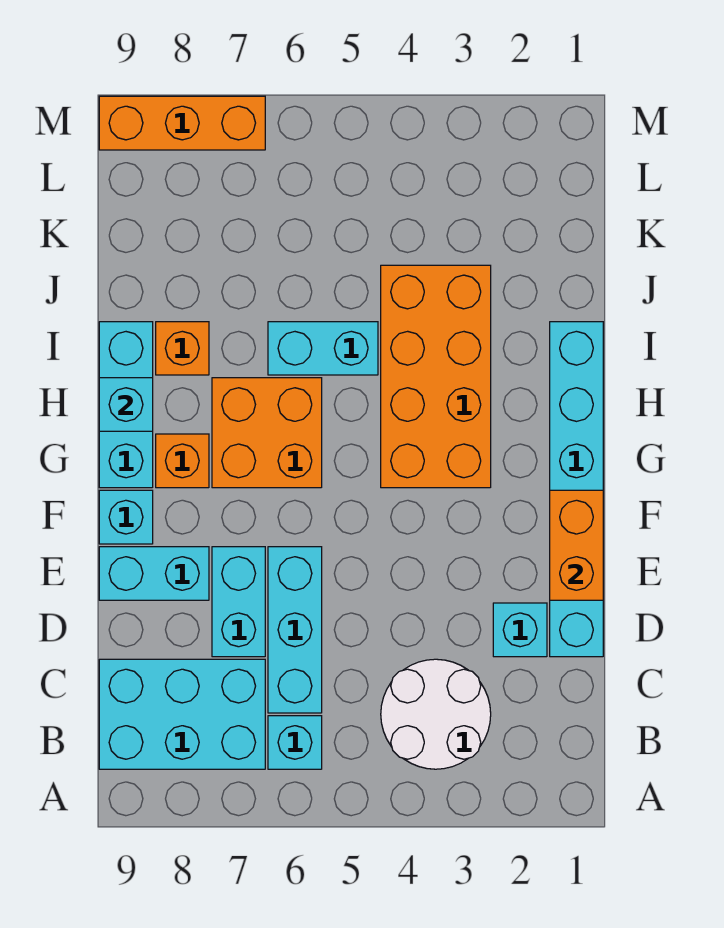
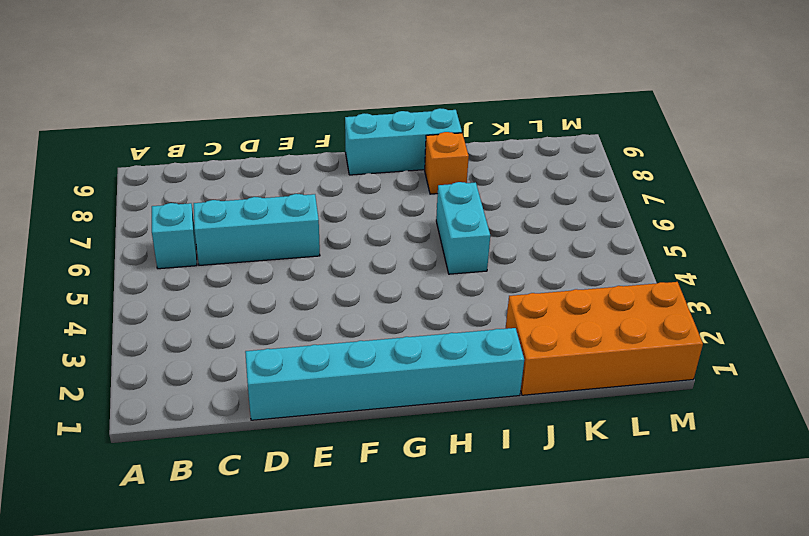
orange 2x4 brick [505,282,703,395] -> orange 2x4 brick moved to [381,265,491,488]
none -> white 2x2 round brick [381,659,491,769]
none -> cyan 2x3 brick [99,659,265,769]
none -> cyan 1x1 brick [493,603,547,657]

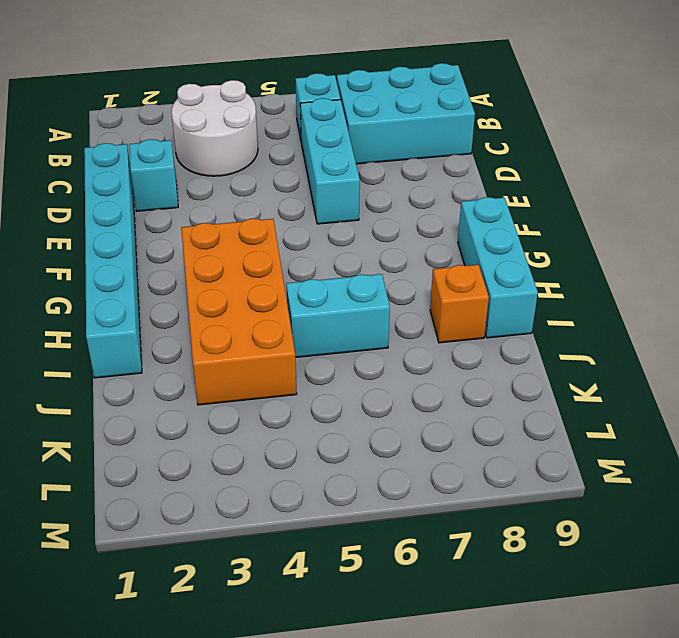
none -> cyan 1x2 brick [212,547,265,657]
none -> cyan 1x2 brick [99,547,209,600]
none -> cyan 1x1 brick [99,490,153,544]

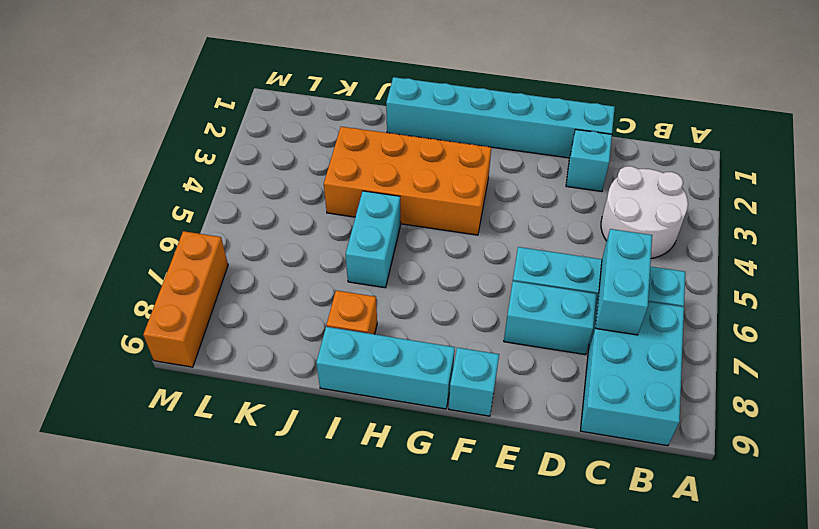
cyan 1x2 brick [595,229,652,335] -> cyan 1x2 brick moved to [99,547,209,600]
none -> orange 2x2 brick [212,378,322,488]
none -> orange 1x1 brick [156,434,209,488]
none -> orange 1x2 brick [550,490,603,600]

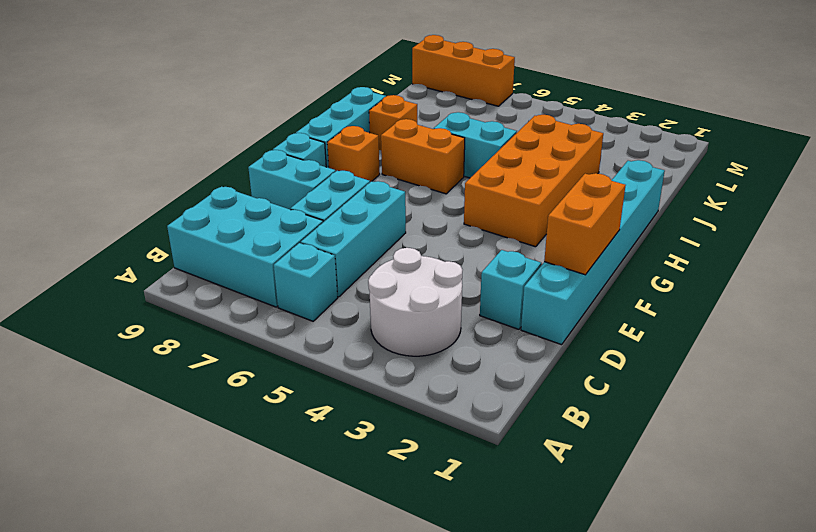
orange 1x2 brick [381,119,465,194] -> orange 2x2 brick [212,378,322,488]
none -> cyan 1x1 brick [99,378,153,431]

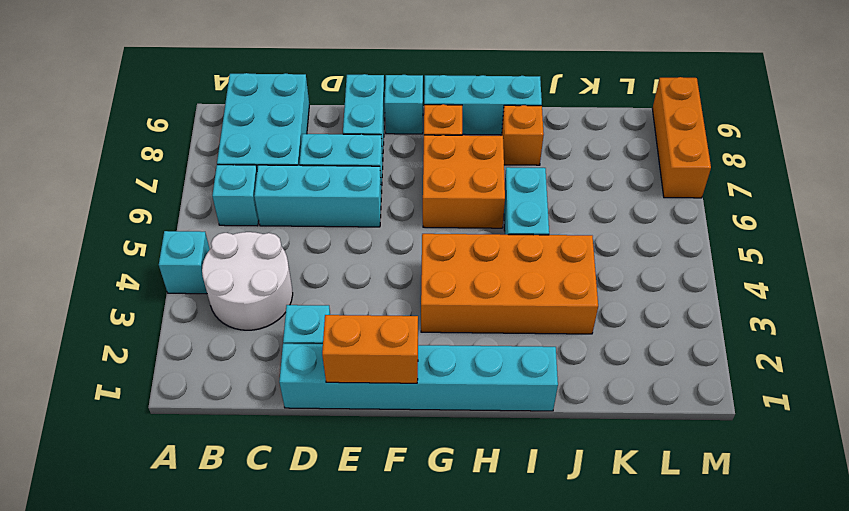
cyan 1x1 brick [159,231,210,294] -> cyan 1x1 brick moved to [99,378,153,431]

